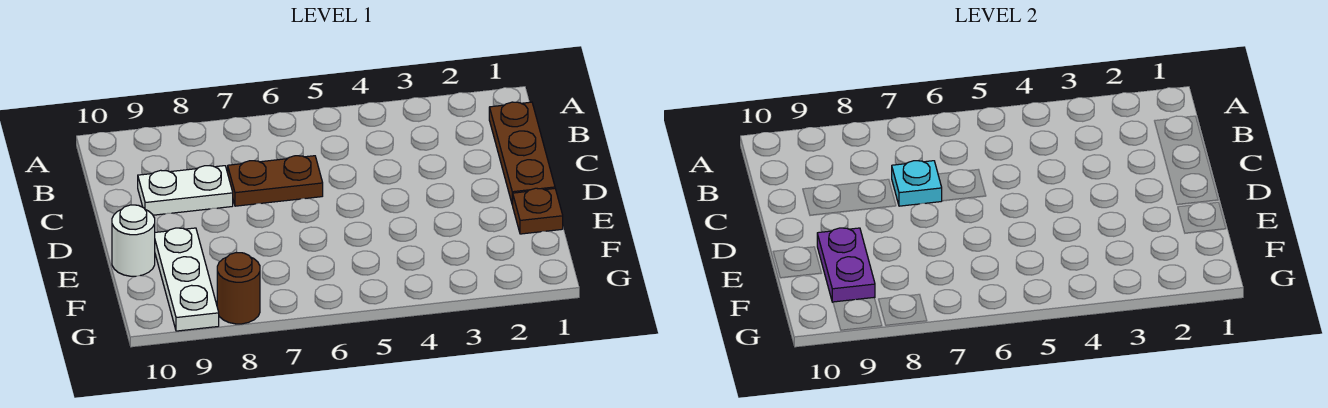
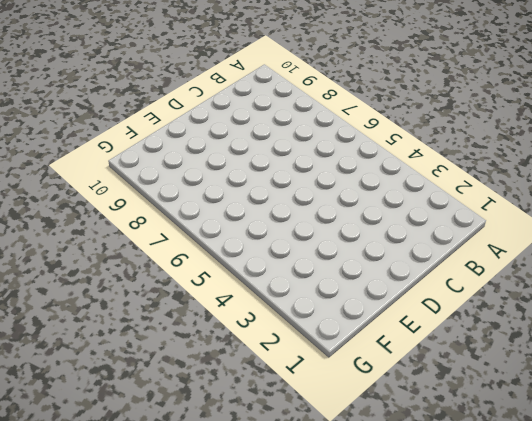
none -> brown 1x3 plate [489,102,555,205]
none -> brown 1x2 plate [228,156,323,206]

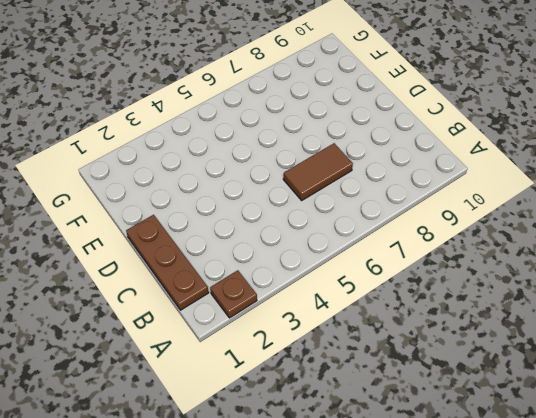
brown 1x1 plate [210,270,257,318] -> brown 1x1 plate moved to [513,188,563,234]
brown 1x2 tile [283,143,353,200] -> brown 1x2 plate [228,156,323,206]
none -> white 1x2 plate [138,166,233,215]
none -> white 1x3 plate [155,228,219,331]

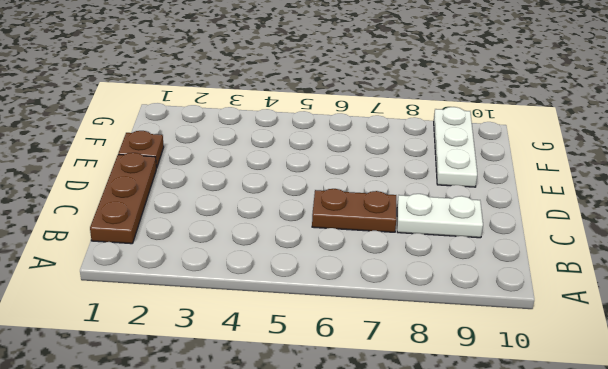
none -> white 1x1 round brick [112,205,155,276]
none -> brown 1x1 round brick [217,252,260,324]

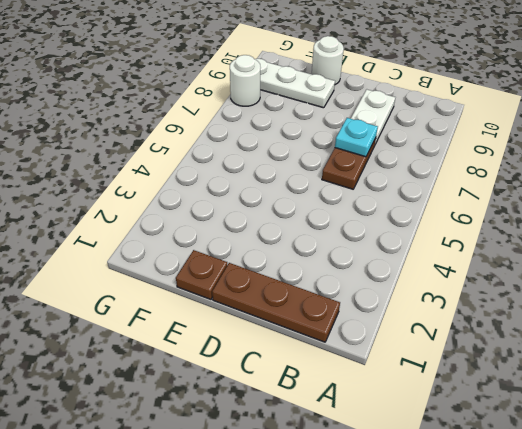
white 1x1 round brick [230,55,261,106] -> brown 1x1 round brick [217,252,260,324]
none -> purple 1x2 plate [817,228,875,302]

